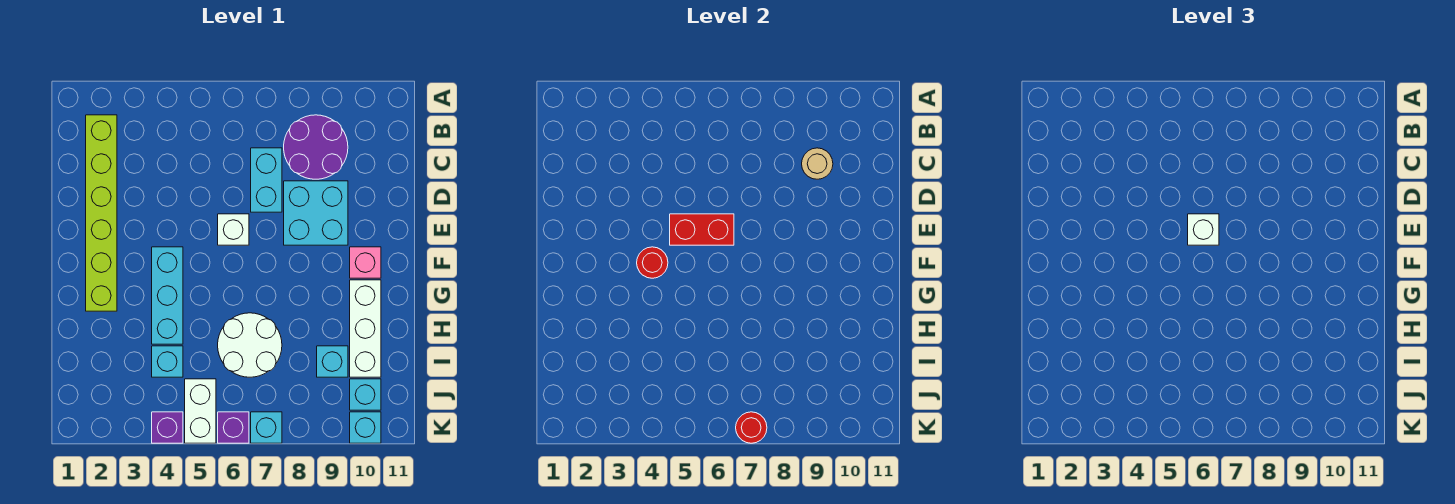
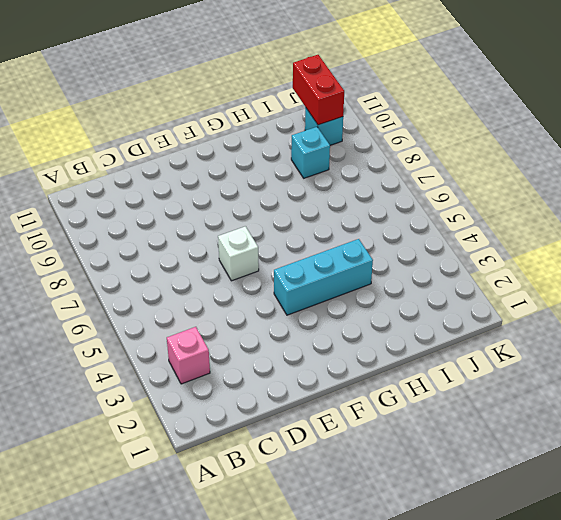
pink 1x1 brick [167,327,210,384] -> pink 1x1 brick moved to [350,247,381,278]
red 1x2 brick [293,55,344,125] -> red 1x2 brick moved to [670,214,734,245]
none -> lime 1x6 brick [86,115,117,311]
none -> purple 2x2 round brick [284,115,348,179]
none -> cyan 1x2 brick [251,148,282,212]

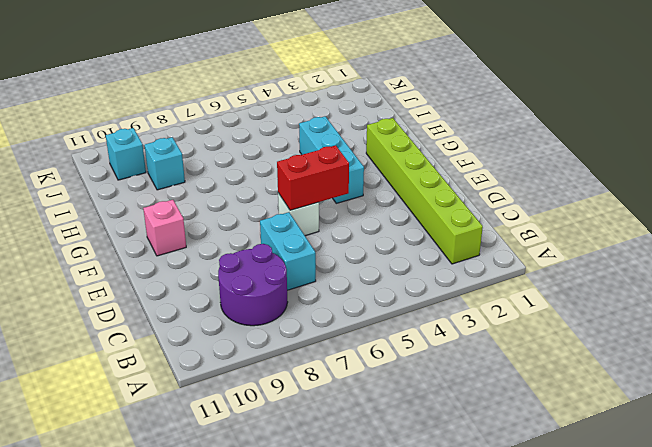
none -> cyan 2x2 brick [284,181,348,245]
none -> white 1x3 brick [350,280,381,377]
none -> white 2x2 round brick [218,313,282,377]

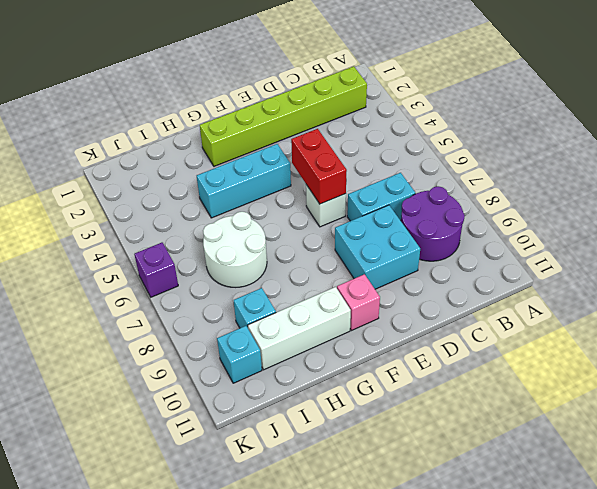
none -> cyan 1x1 brick [152,346,183,377]
none -> white 1x2 brick [185,379,216,443]
none -> purple 1x1 brick [152,412,183,443]

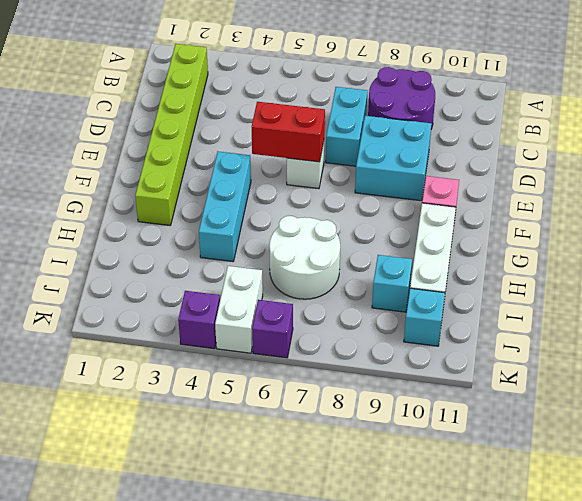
none -> cyan 1x1 brick [152,346,183,377]
none -> cyan 1x1 brick [251,412,282,443]
none -> cyan 1x1 brick [350,412,381,443]

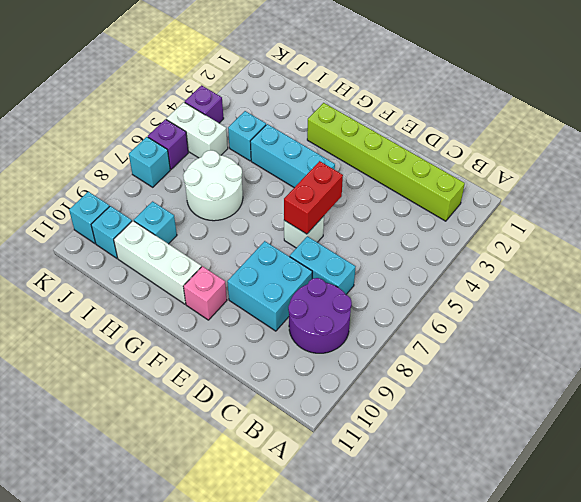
none -> tan 1x1 round brick [802,148,833,179]
none -> red 1x1 round brick [637,247,668,278]
none -> red 1x1 round brick [736,412,767,443]

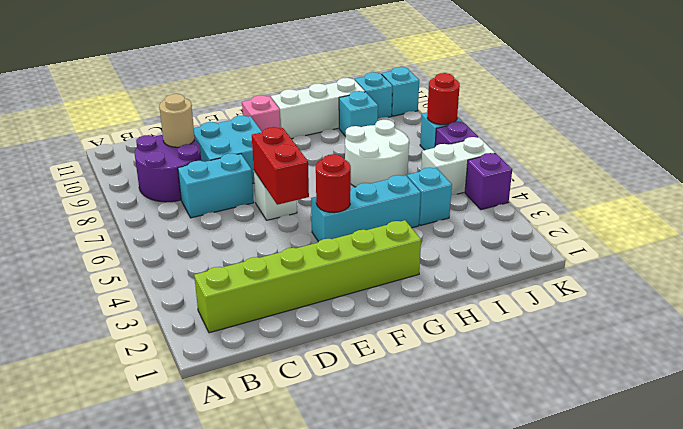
none -> white 1x1 brick [1188,214,1219,245]

